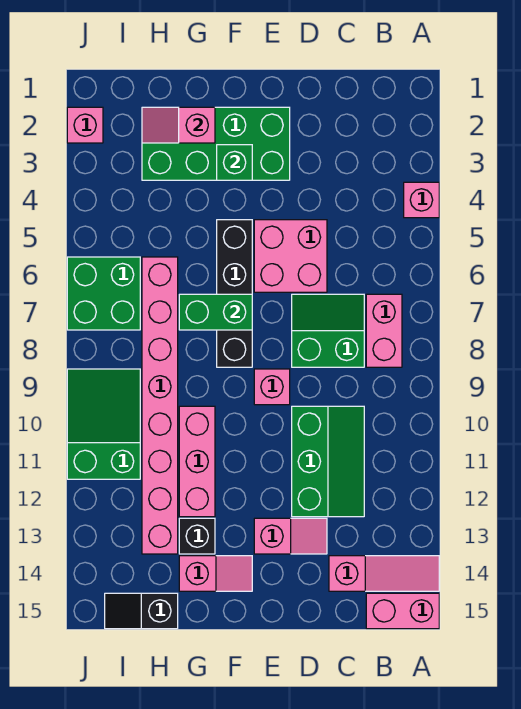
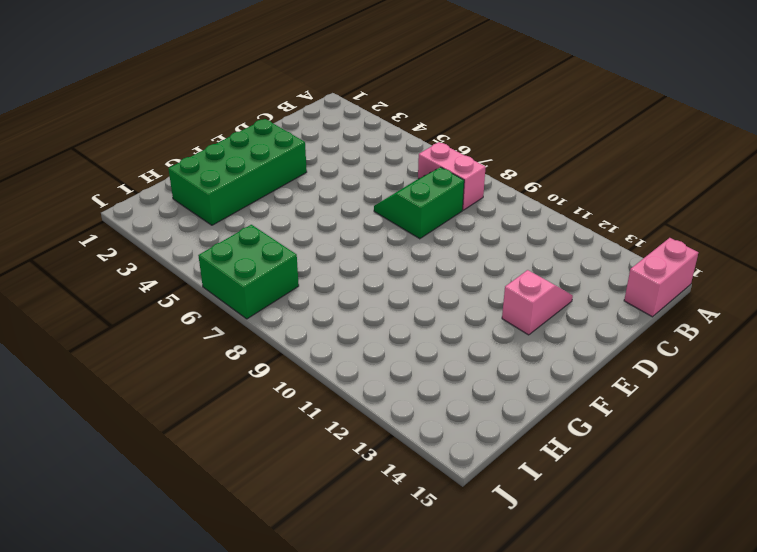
none -> pink 1x1 brick [404,182,439,218]
none -> pink 1x3 slope [329,556,439,591]
none -> green 2x3 slope [292,406,364,517]

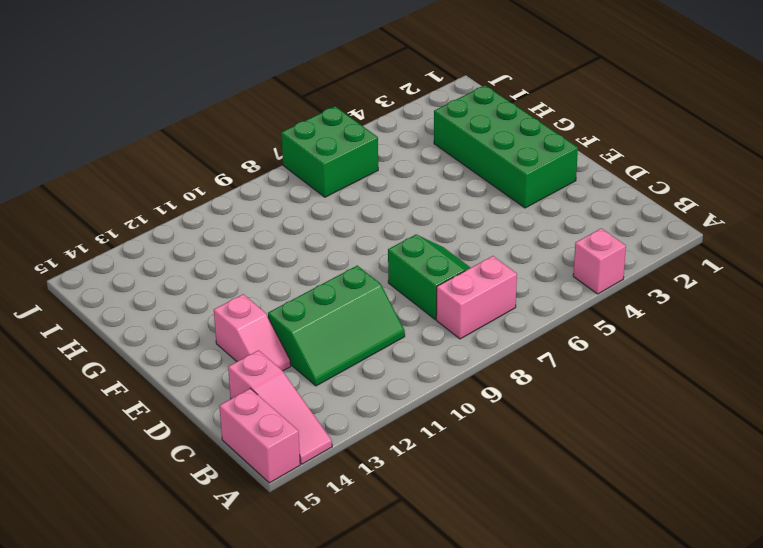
none -> pink 2x2 brick [254,220,327,292]
none -> pink 1x1 brick [254,369,290,405]
none -> black 1x4 brick [217,220,252,367]

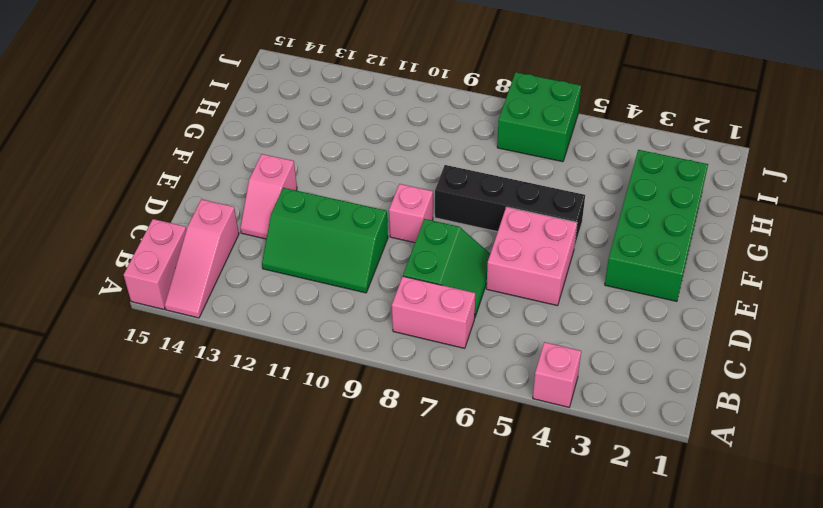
none -> pink 1x2 slope [179,556,252,591]
none -> pink 1x3 brick [179,406,215,517]
none -> black 1x1 brick [179,518,215,554]

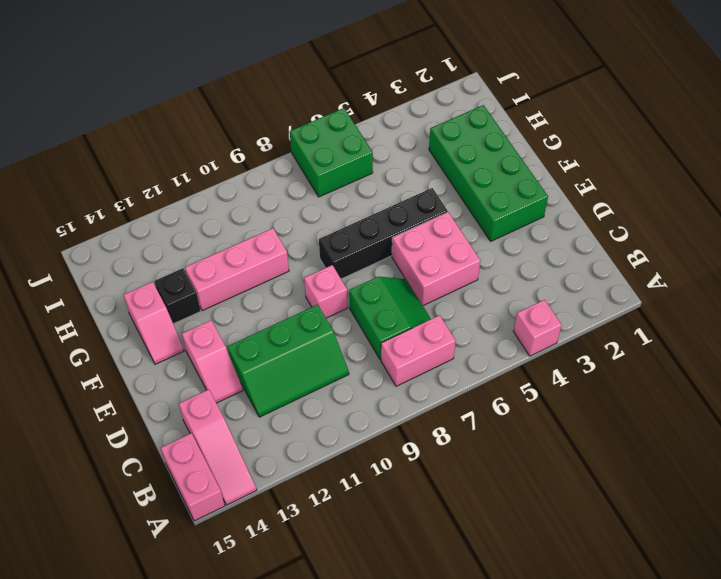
none -> pink 1x8 brick [142,257,178,554]
none -> black 1x2 slope [105,593,178,629]
none -> green 2x3 slope [67,369,140,479]

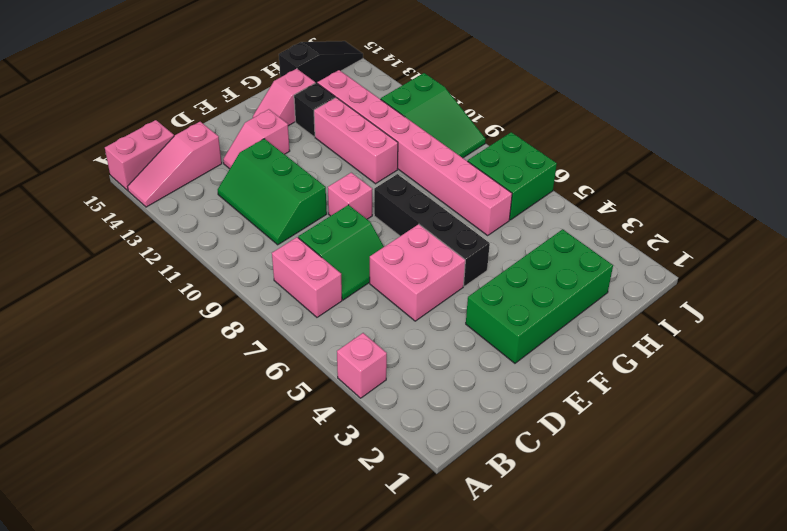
black 1x3 slope [279,41,363,83] -> black 1x2 slope [105,593,178,629]
none -> pink 1x1 brick [67,107,103,143]
none -> green 1x1 brick [217,145,252,180]
none -> green 1x2 brick [179,294,252,330]

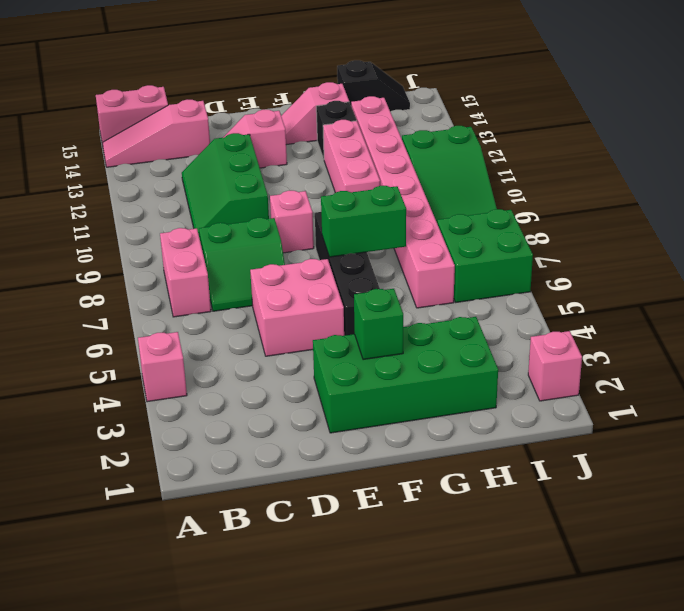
none -> pink 1x2 slope [142,107,215,143]

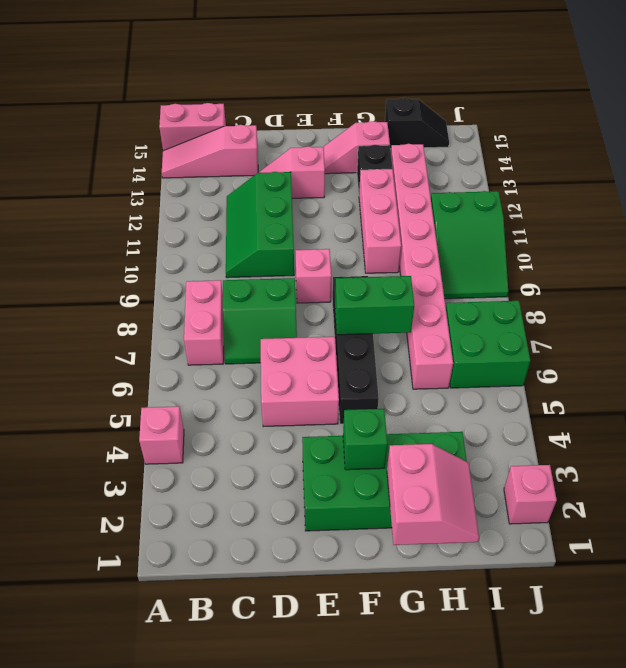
pink 2x2 slope [387,444,479,545] -> pink 1x2 slope [142,107,215,143]

